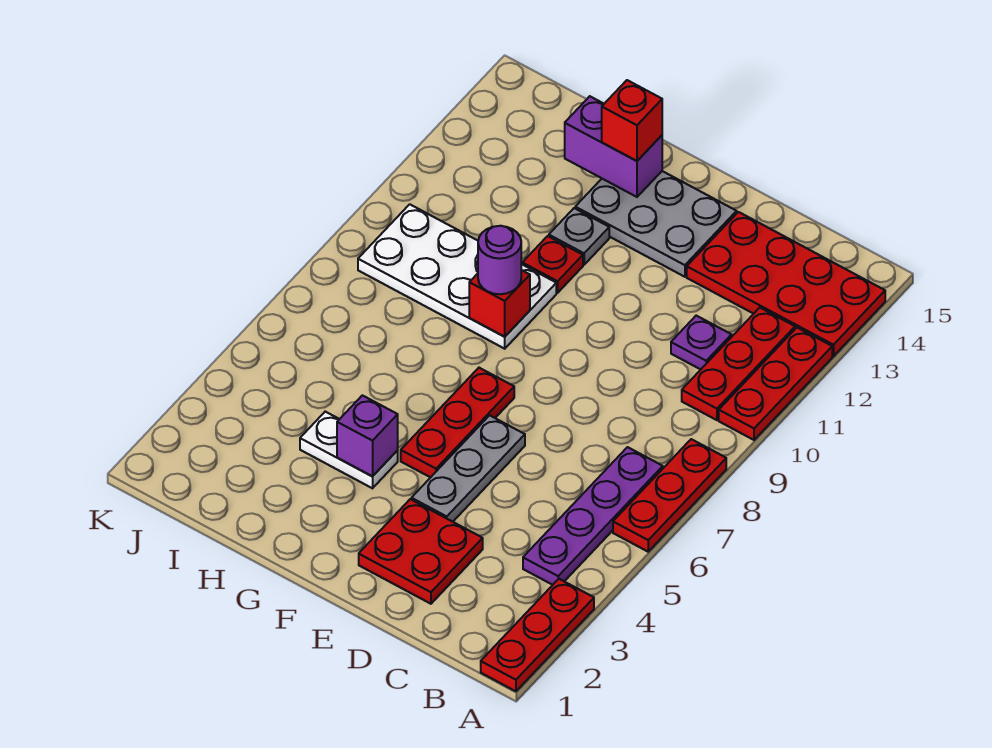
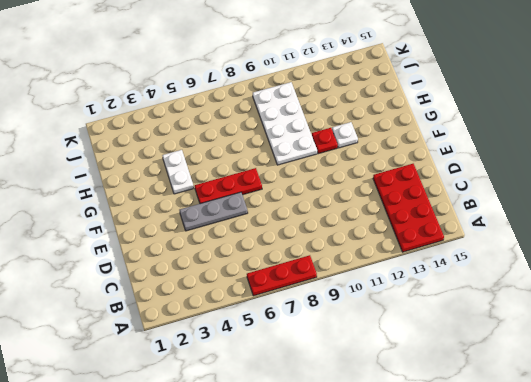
white 1x1 plate [332,122,358,148] -> grey 1x1 plate [549,208,609,265]
none -> red 1x3 plate [481,579,594,691]
none -> red 1x3 plate [719,328,832,440]
none -> purple 1x4 plate [523,447,663,585]

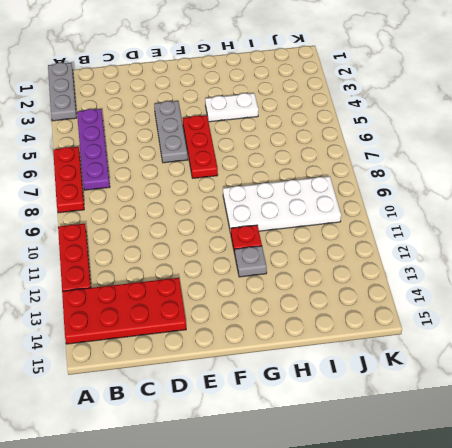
grey 1x3 plate [48,63,77,121] -> red 1x3 plate [481,579,594,691]
none -> red 1x3 plate [682,308,795,420]
none -> purple 1x1 plate [671,316,732,369]
none -> red 2x2 plate [359,499,483,604]

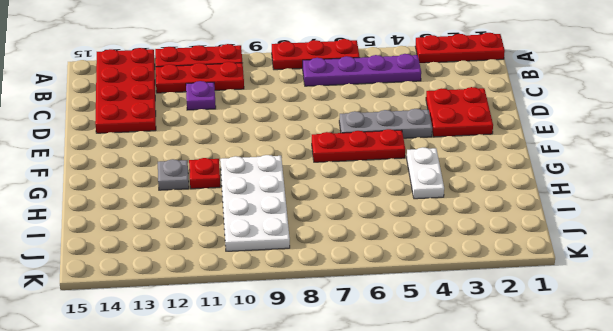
none -> grey 2x3 plate [575,171,737,277]
none -> purple 1x1 brick [337,395,398,476]
none -> red 1x1 brick [469,270,530,337]

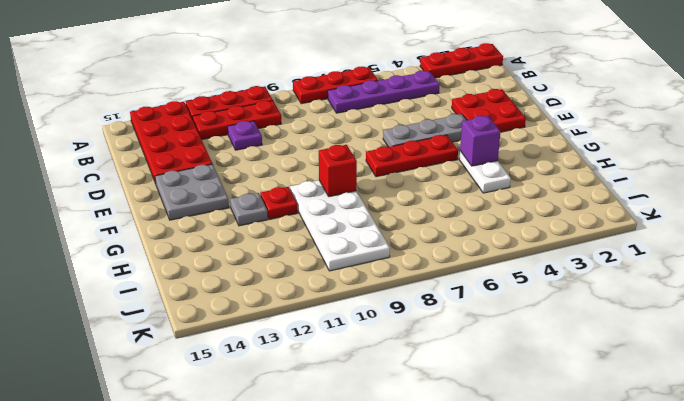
grey 2x2 plate [155,164,229,220] -> grey 2x3 plate [575,171,737,277]
none -> purple 1x2 brick [565,96,662,197]
none -> purple 1x1 round brick [478,226,521,294]
none -> red 1x1 brick [602,80,662,161]

